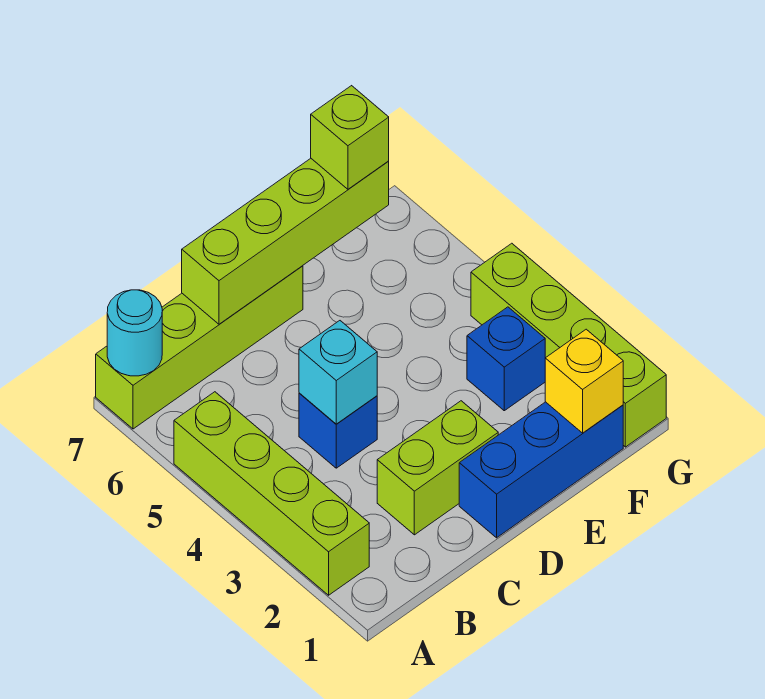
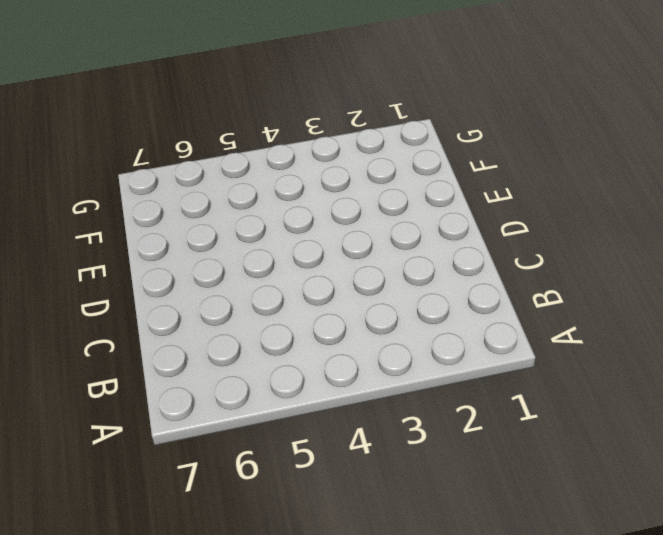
none -> lime 1x4 brick [174,392,369,595]
none -> lime 1x4 brick [96,266,303,429]
none -> lime 1x2 brick [377,401,498,535]

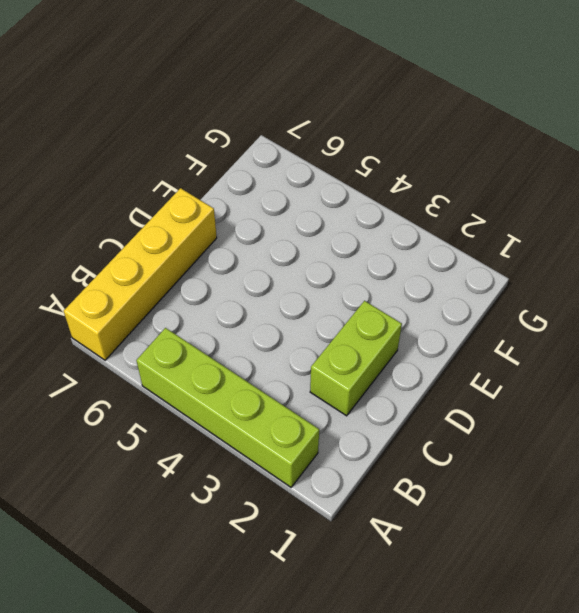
yellow 1x4 brick [64,188,217,360] -> lime 1x4 brick [96,266,303,429]
none -> blue 1x1 brick [299,393,377,468]
none -> blue 1x3 brick [459,402,623,538]
none -> blue 1x1 brick [467,307,545,411]

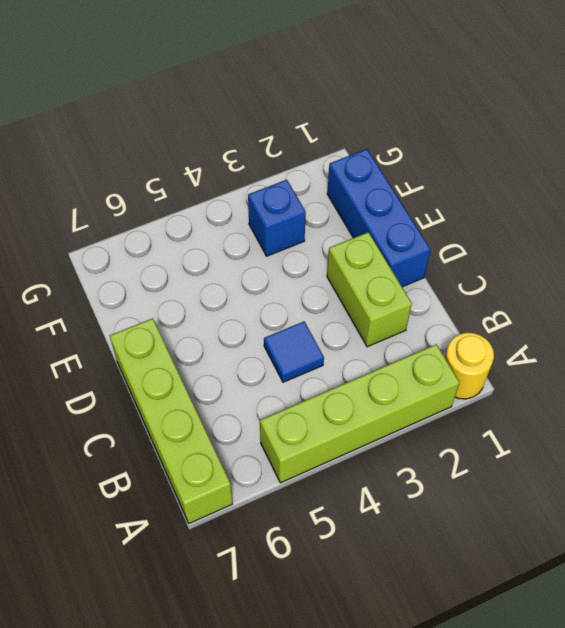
yellow 1x1 round brick [445,333,494,399] -> none
blue 1x1 tile [264,322,324,382] -> blue 1x1 brick [299,393,377,468]
none -> lime 1x4 brick [471,243,666,447]
none -> cyan 1x1 round brick [107,290,162,376]
none -> cyan 1x1 brick [299,321,377,424]

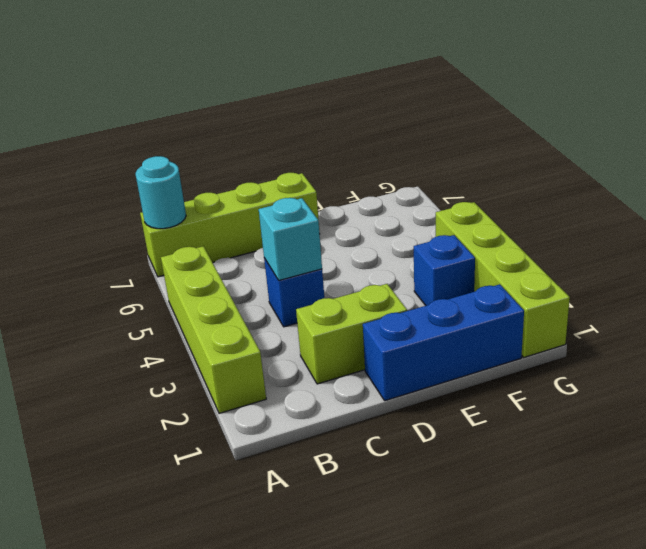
none -> lime 1x4 brick [182,159,389,324]
none -> yellow 1x1 brick [545,329,623,433]
none -> lime 1x1 brick [311,86,389,189]

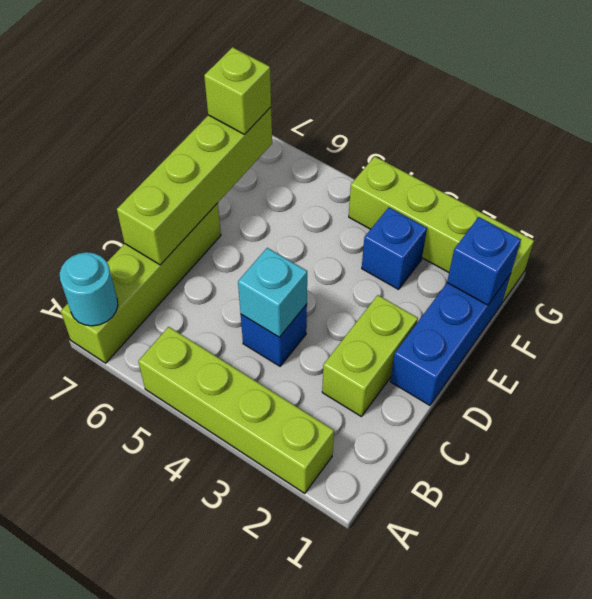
blue 1x1 brick [447,217,521,305] -> yellow 1x1 brick [545,329,623,433]

